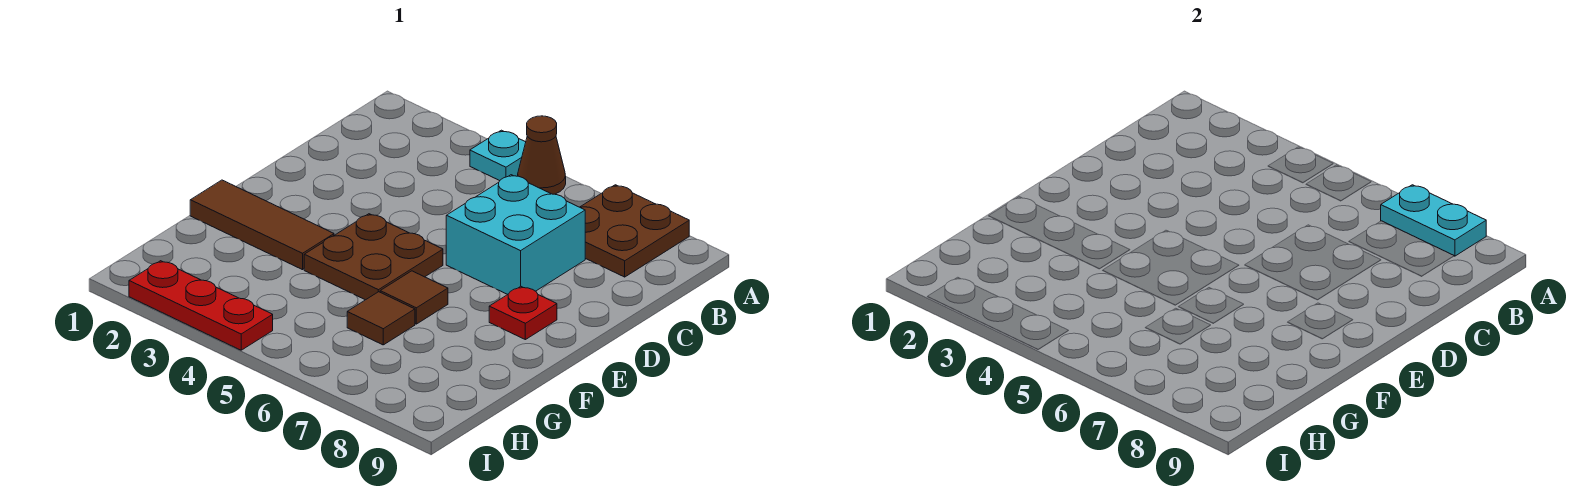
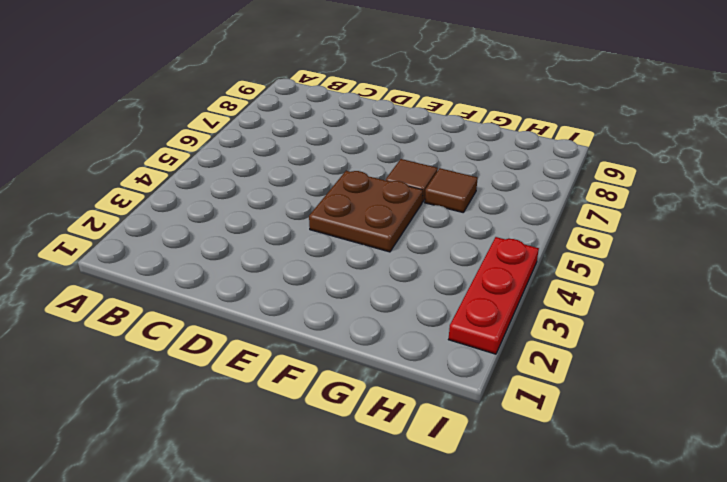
none -> cyan 1x1 plate [470,130,526,181]
none -> brown 1x1 cone [518,116,566,194]

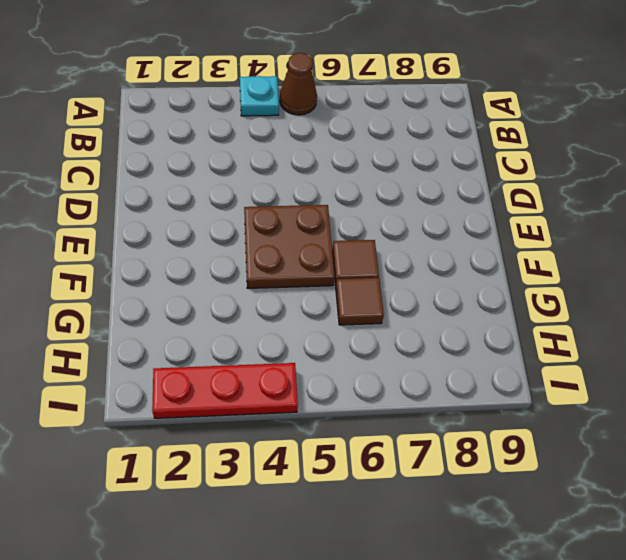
none -> brown 2x2 plate [580,185,689,277]
none -> cyan 2x2 brick [446,175,585,294]

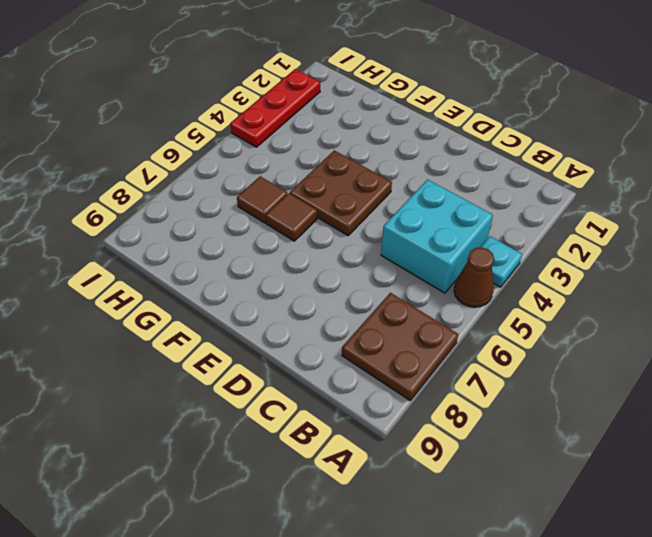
cyan 2x2 brick [381,180,493,293] -> cyan 2x2 brick moved to [446,175,585,294]
none -> red 1x1 plate [489,287,557,340]
none -> brown 1x3 tile [190,180,334,270]

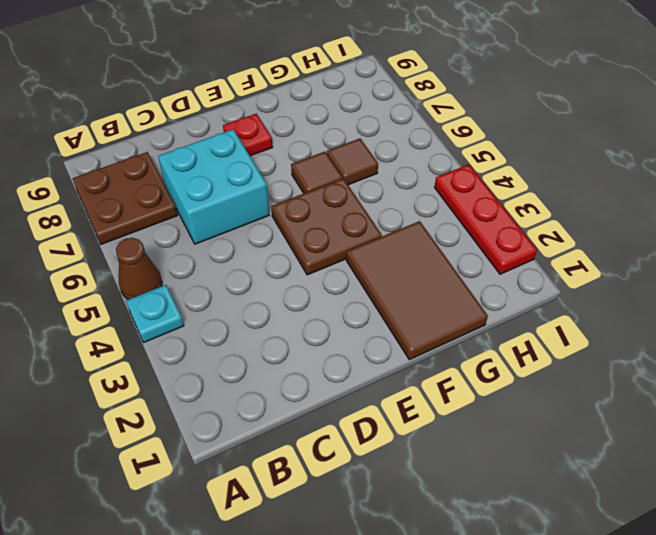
brown 2x3 tile [346,221,488,360] -> brown 1x3 tile [190,180,334,270]
none -> cyan 1x2 plate [1381,185,1486,256]

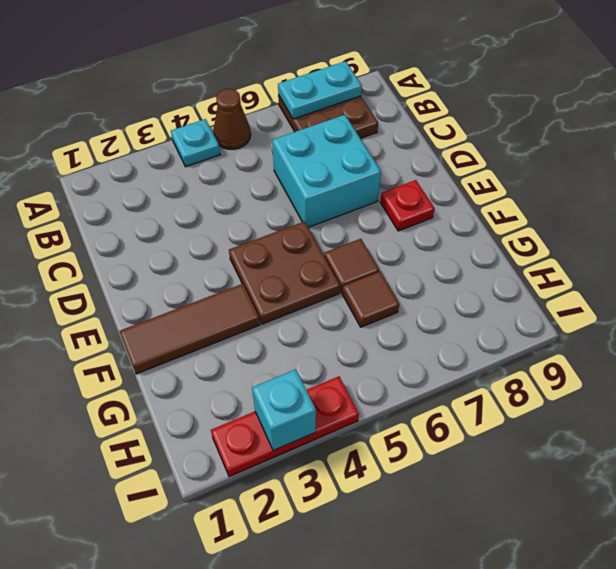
cyan 1x1 brick [252,369,316,451] -> none

